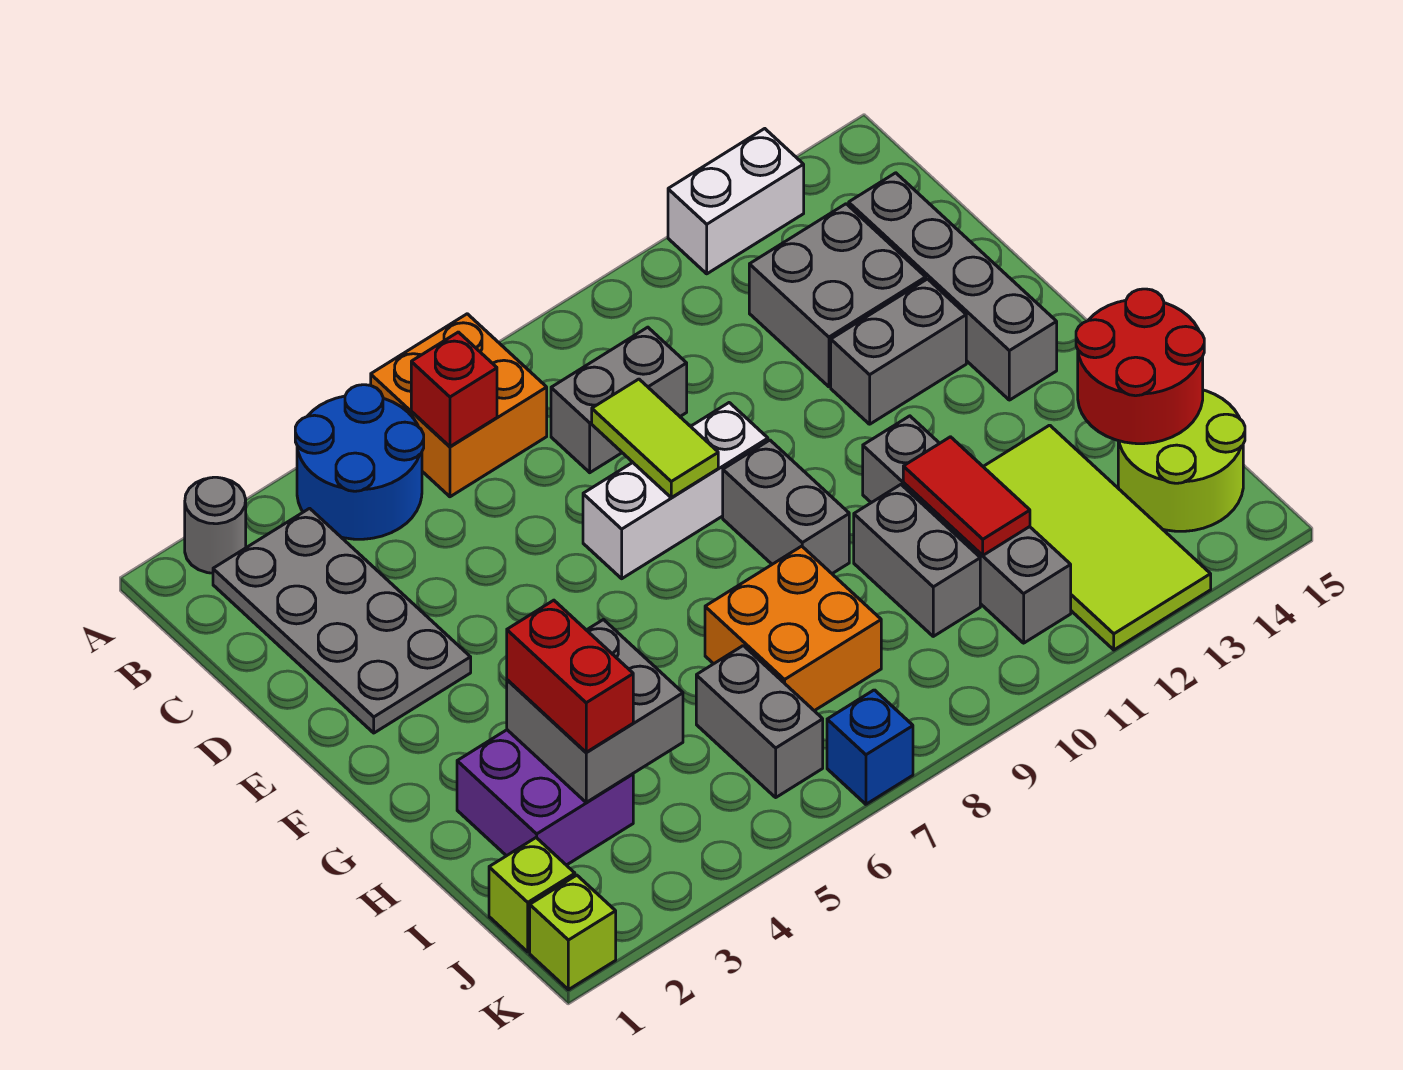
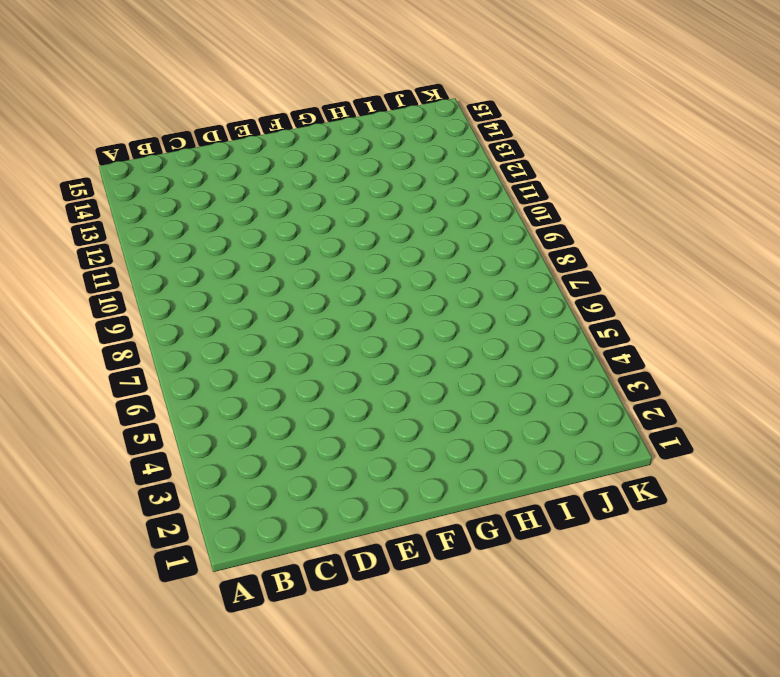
none -> grey 1x1 round brick [185,477,246,573]
none -> blue 2x2 round brick [295,385,424,539]
none -> orange 2x2 brick [371,314,547,497]

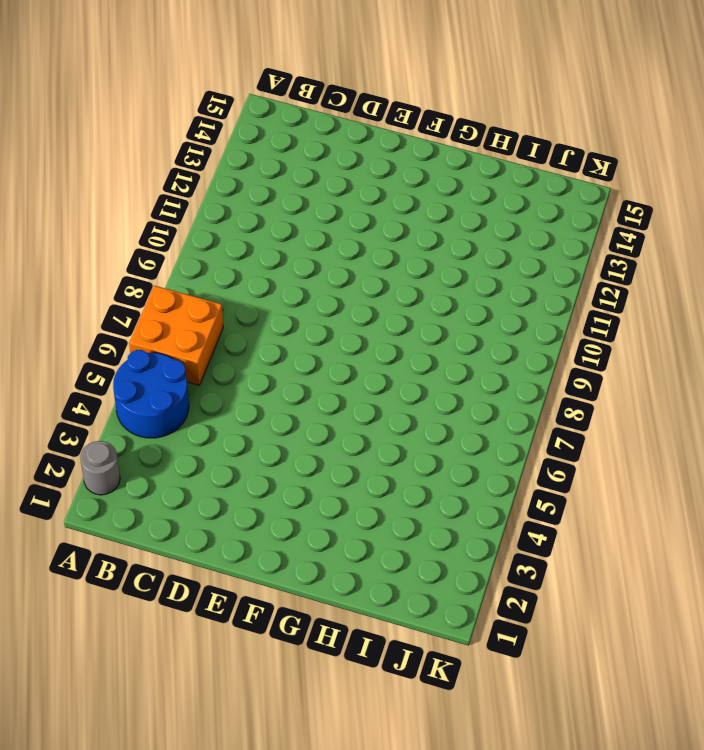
none -> white 1x2 brick [668,129,804,274]
none -> grey 2x4 plate [213,508,471,733]
none -> grey 1x2 brick [551,327,687,473]

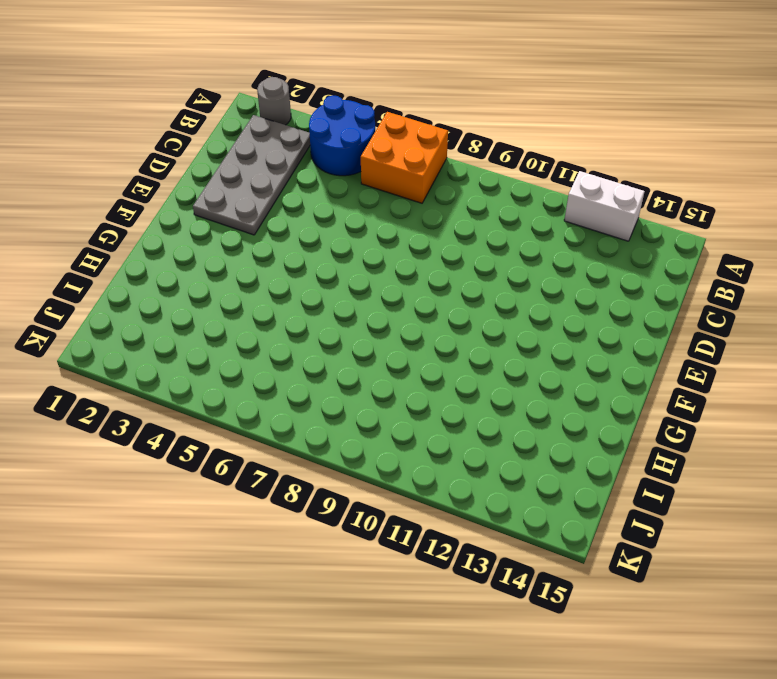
none -> grey 1x2 brick [551,327,687,473]
none -> grey 2x2 brick [749,204,926,387]
none -> grey 1x4 brick [849,173,1057,400]

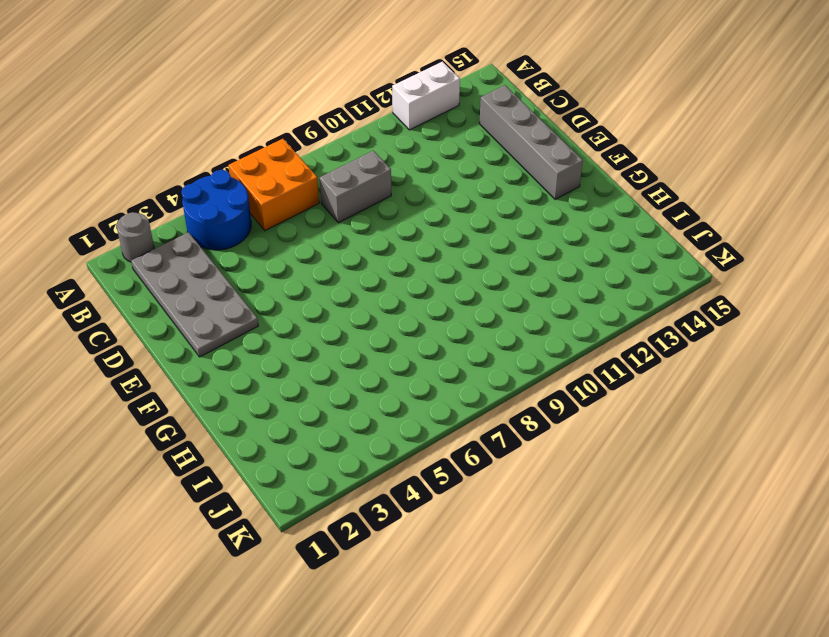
none -> grey 2x2 brick [749,204,926,387]
none -> white 1x3 brick [583,403,768,579]
none -> grey 1x2 brick [831,279,966,424]

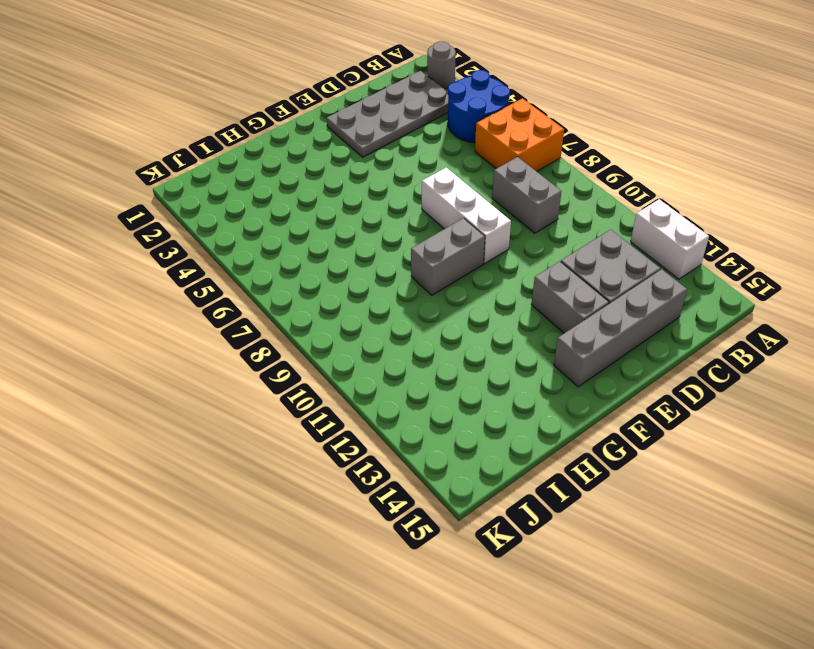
none -> grey 1x4 brick [863,416,1071,643]
none -> purple 2x2 brick [457,730,633,865]
none -> orange 2x2 brick [705,546,881,711]

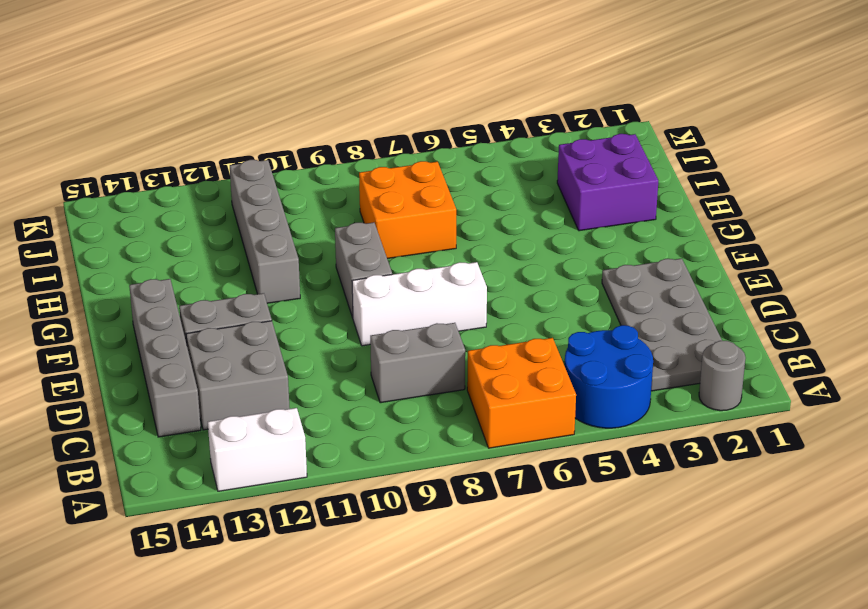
none -> grey 1x2 brick [854,485,980,636]
none -> lime 2x4 tile [983,425,1211,650]
none -> grey 1x2 brick [696,646,823,797]

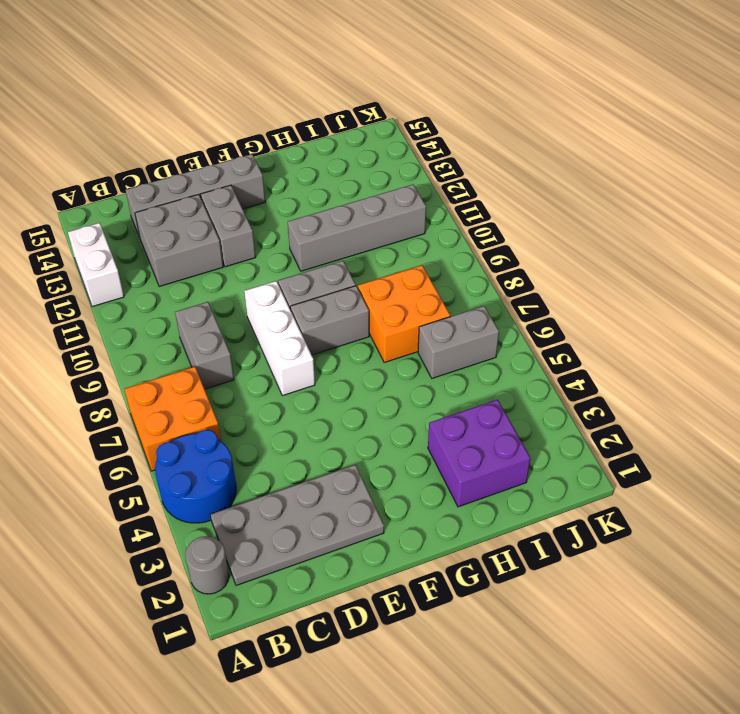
grey 1x2 brick [290,286,369,355] -> grey 1x2 brick moved to [854,485,980,636]
none -> lime 2x4 tile [983,425,1211,650]
none -> lime 2x2 round brick [1118,390,1245,531]
none -> lime 1x1 brick [489,838,575,952]

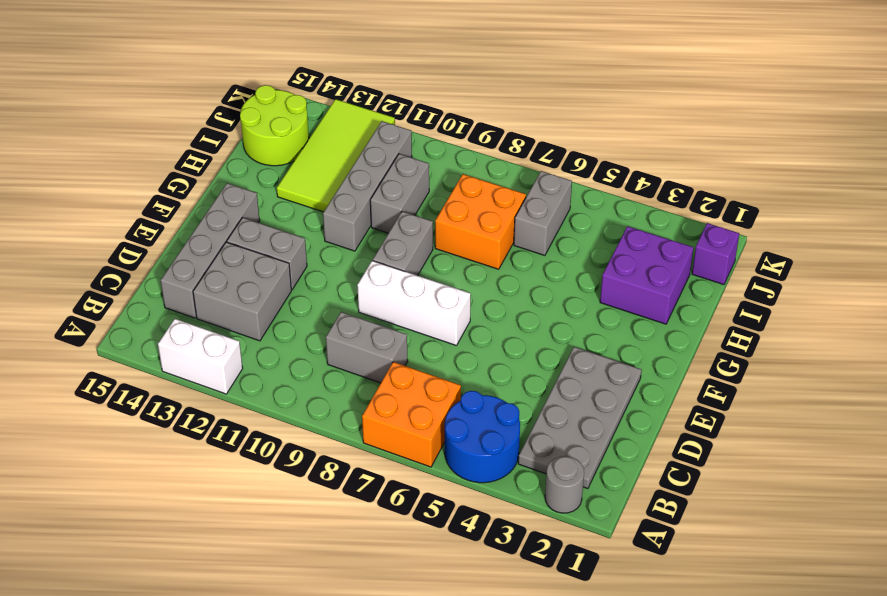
purple 1x1 brick [692,223,739,285] -> lime 1x1 brick [489,838,575,952]
none -> lime 1x1 brick [530,875,616,990]
none -> blue 1x1 brick [827,690,913,804]
none -> red 1x1 brick [411,332,497,447]

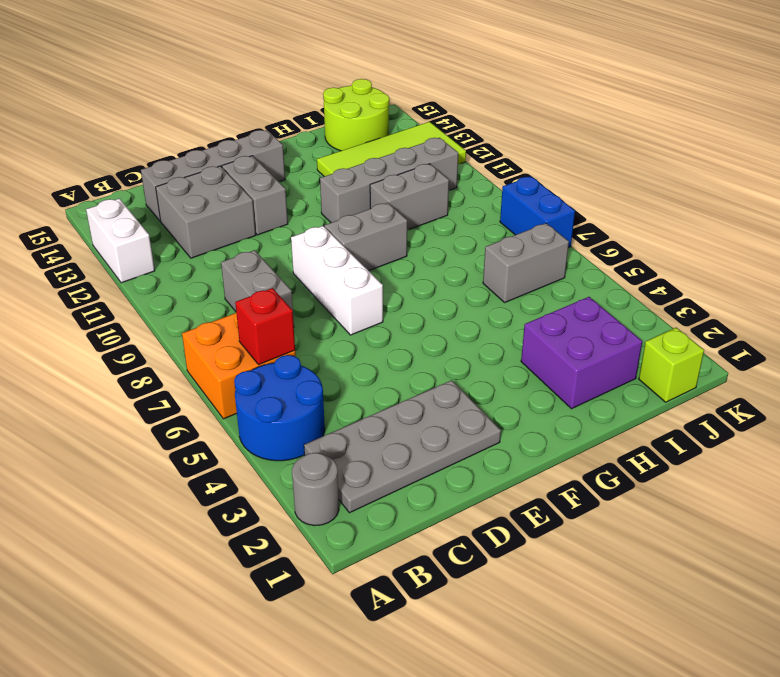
blue 1x2 brick [500,176,575,248] -> blue 1x1 brick [827,690,913,804]
none -> orange 2x2 brick [705,546,881,711]
none -> lime 1x1 brick [530,875,616,990]
none -> lime 1x2 tile [592,379,718,498]

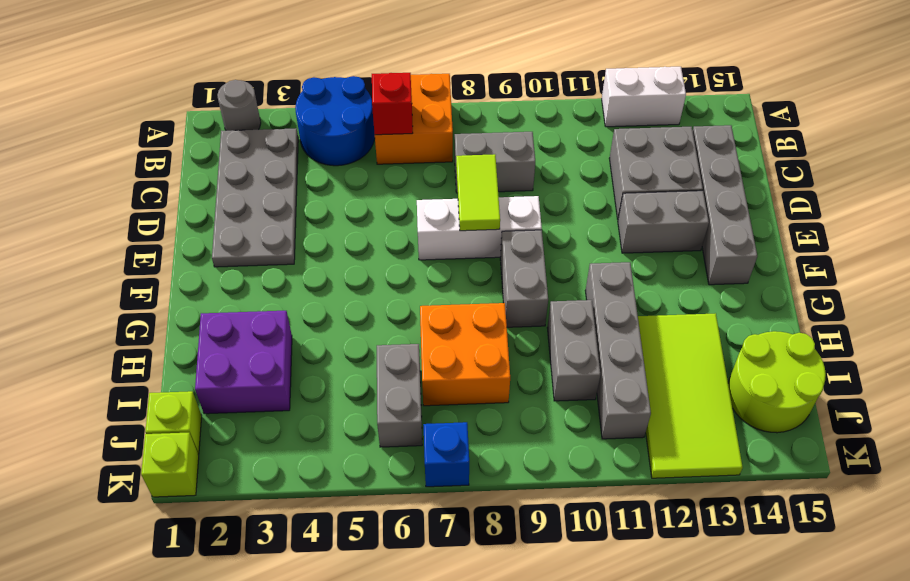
none -> grey 2x2 brick [507,620,683,802]
none -> red 1x2 tile [903,437,1030,555]
none -> red 2x2 round brick [1076,289,1204,444]

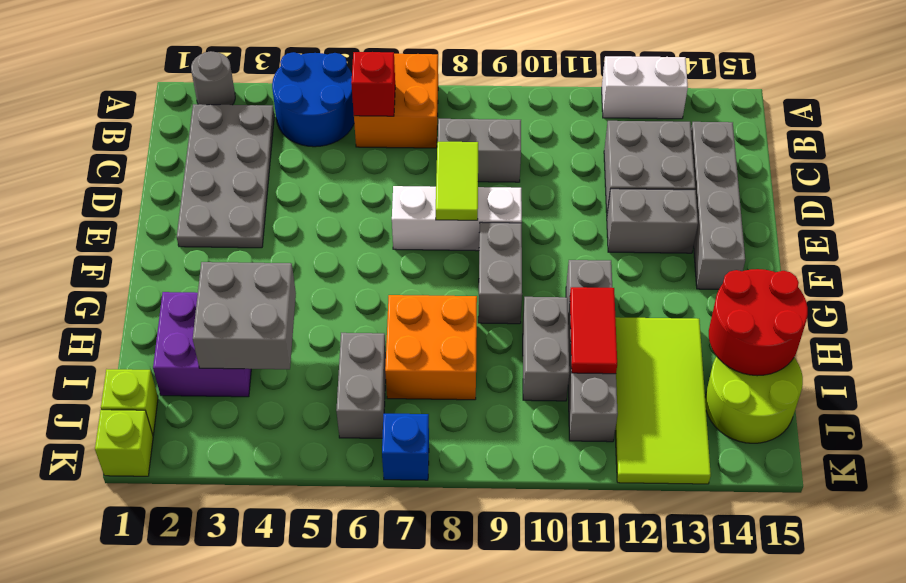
none -> red 1x2 brick [507,600,633,752]

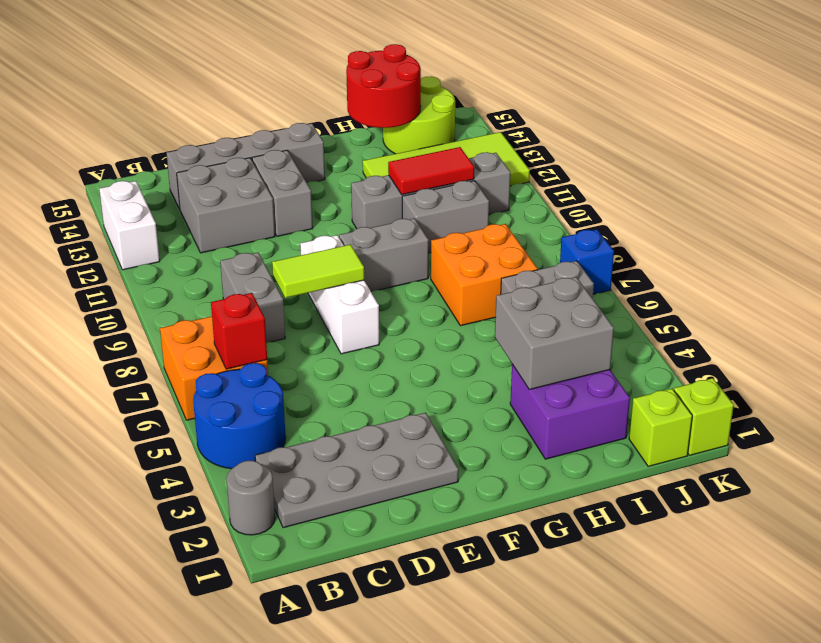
none -> red 1x2 brick [507,600,633,752]

